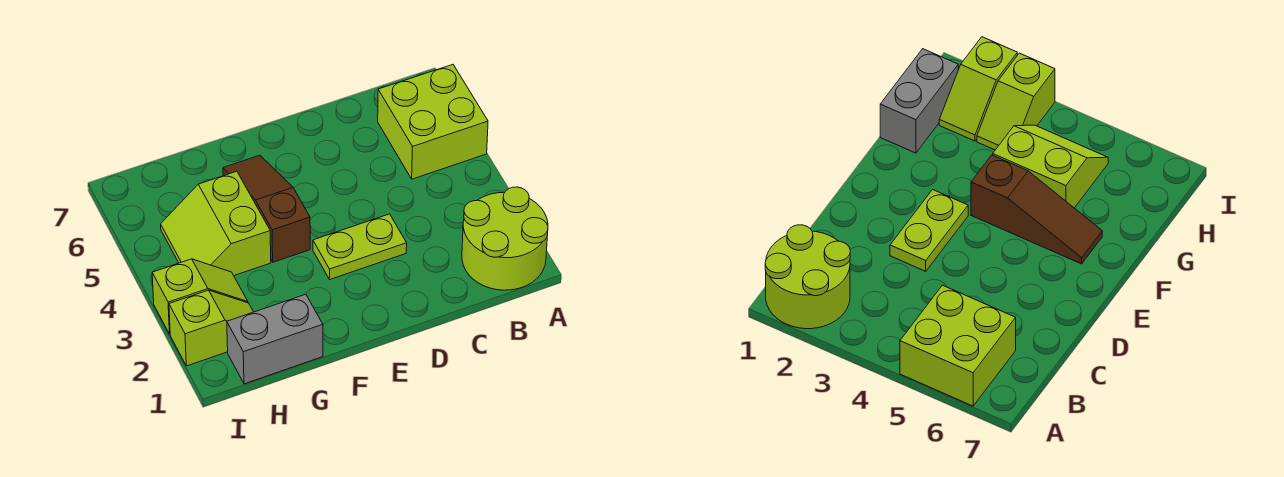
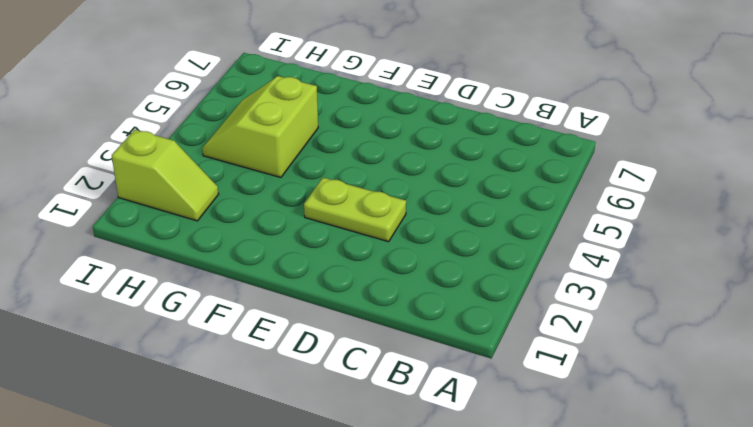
none -> lime 2x2 round brick [462,187,548,290]
none -> lime 2x2 brick [378,65,488,179]

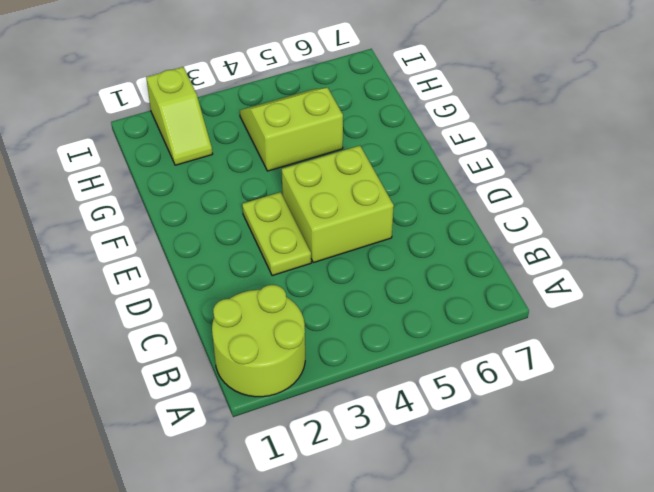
lime 2x2 brick [282,146,394,263] -> lime 2x2 brick moved to [378,65,488,179]
none -> brown 1x3 slope [223,155,310,262]
none -> grey 1x2 brick [227,294,323,384]

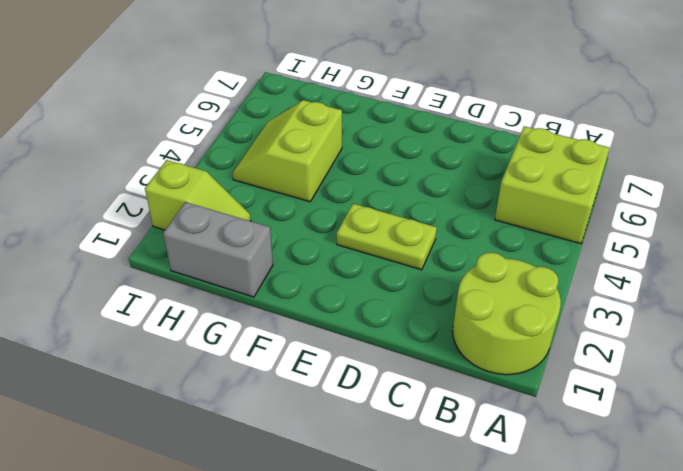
none -> brown 1x3 slope [223,155,310,262]
none -> lime 1x2 slope [152,259,248,334]

